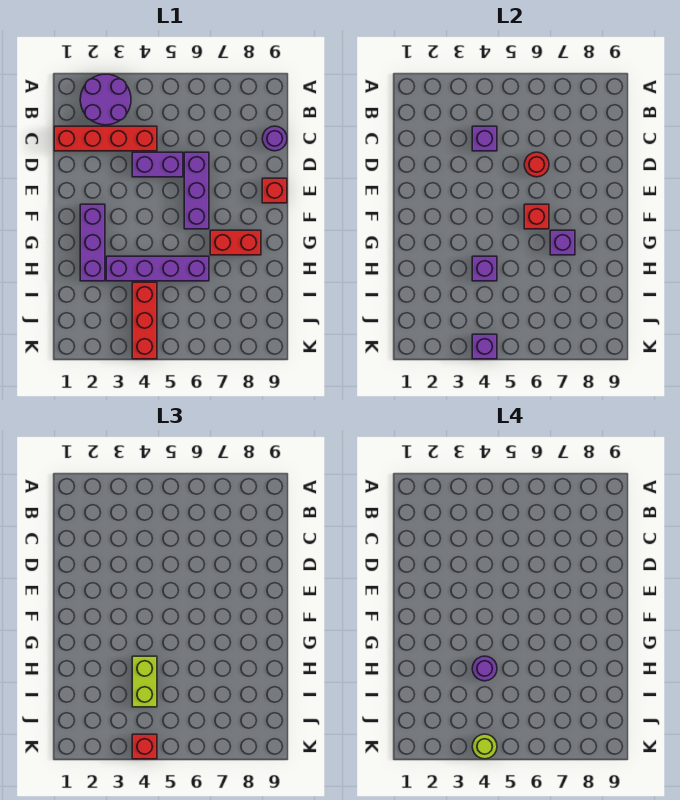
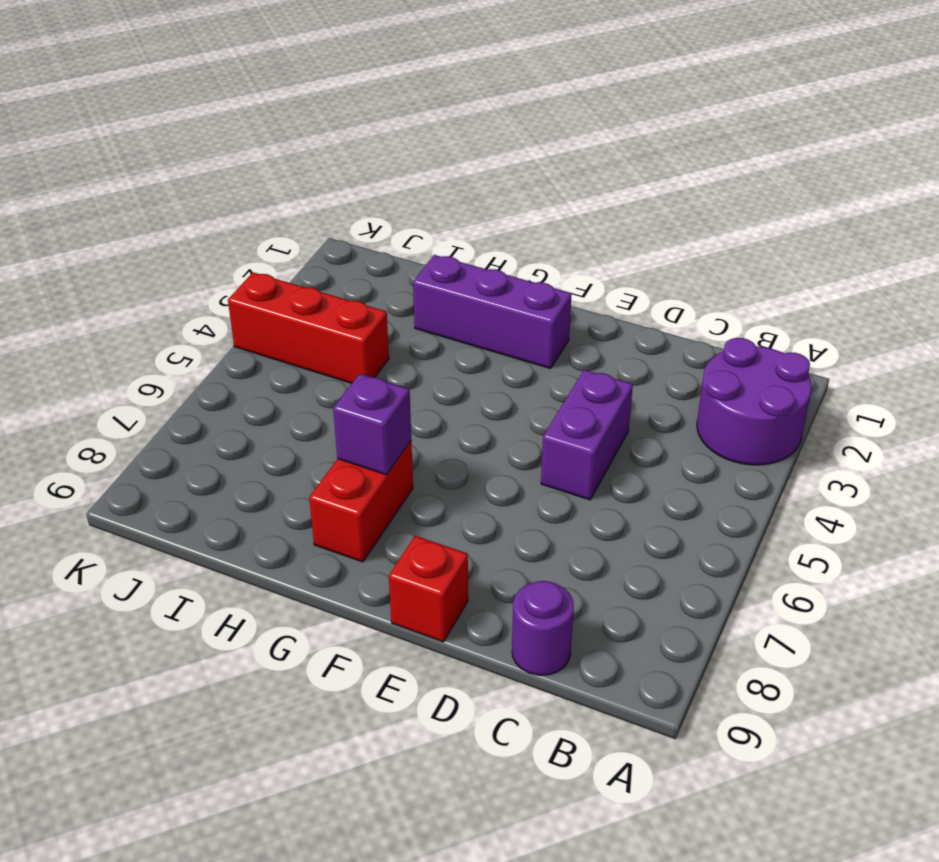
none -> red 1x4 brick [54,126,157,151]
none -> purple 1x3 brick [184,152,209,229]
none -> purple 1x4 brick [106,256,209,281]

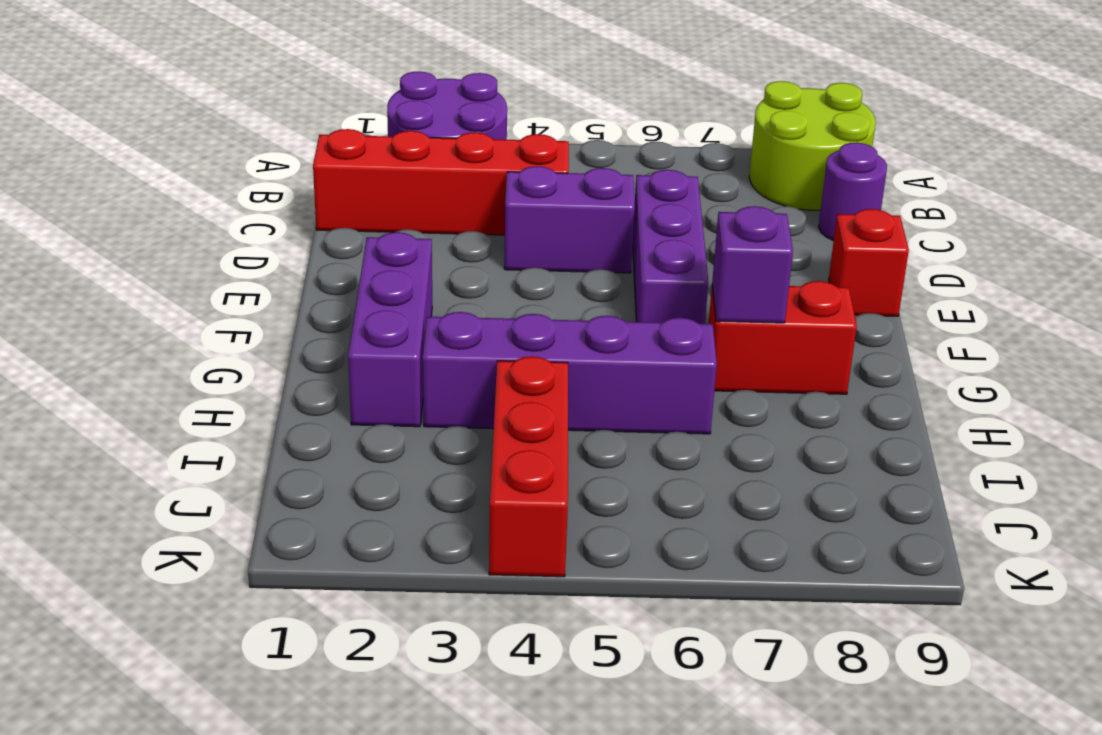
lime 2x2 round brick [749,81,876,210] -> none
none -> purple 1x1 brick [472,126,497,151]
none -> red 1x1 round brick [524,152,549,177]
none -> red 1x1 brick [524,204,549,229]

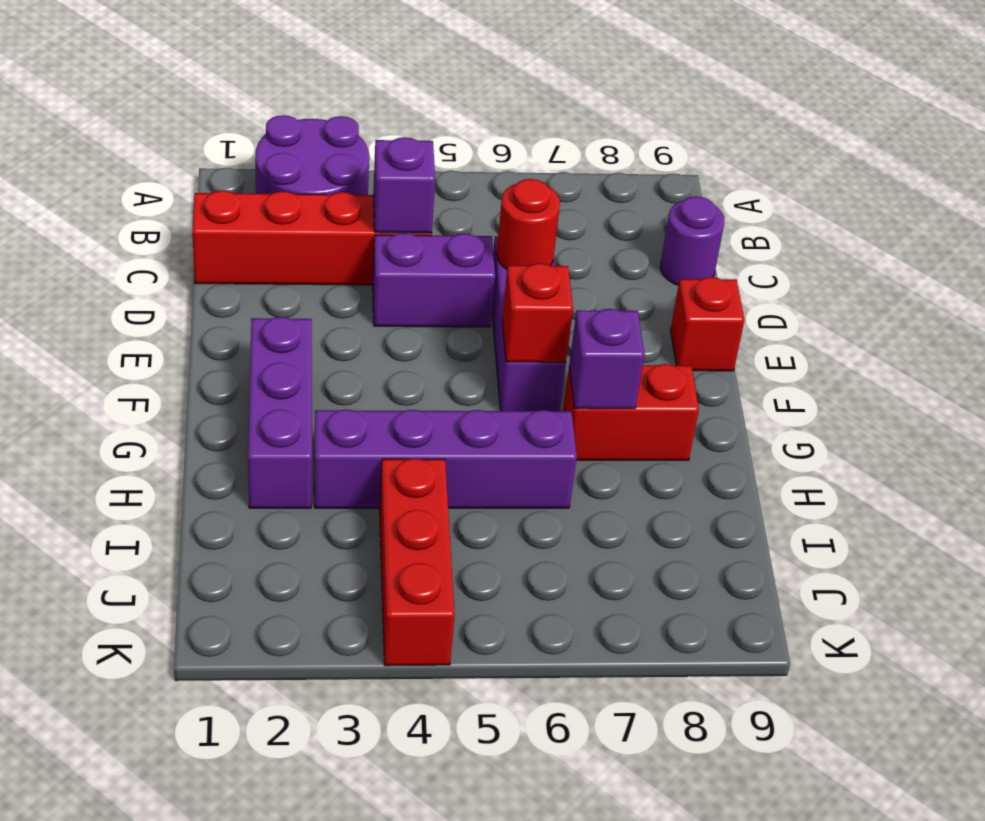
none -> purple 1x1 brick [472,256,497,281]
none -> purple 1x1 brick [472,334,497,359]
none -> lime 1x2 brick [132,656,157,707]

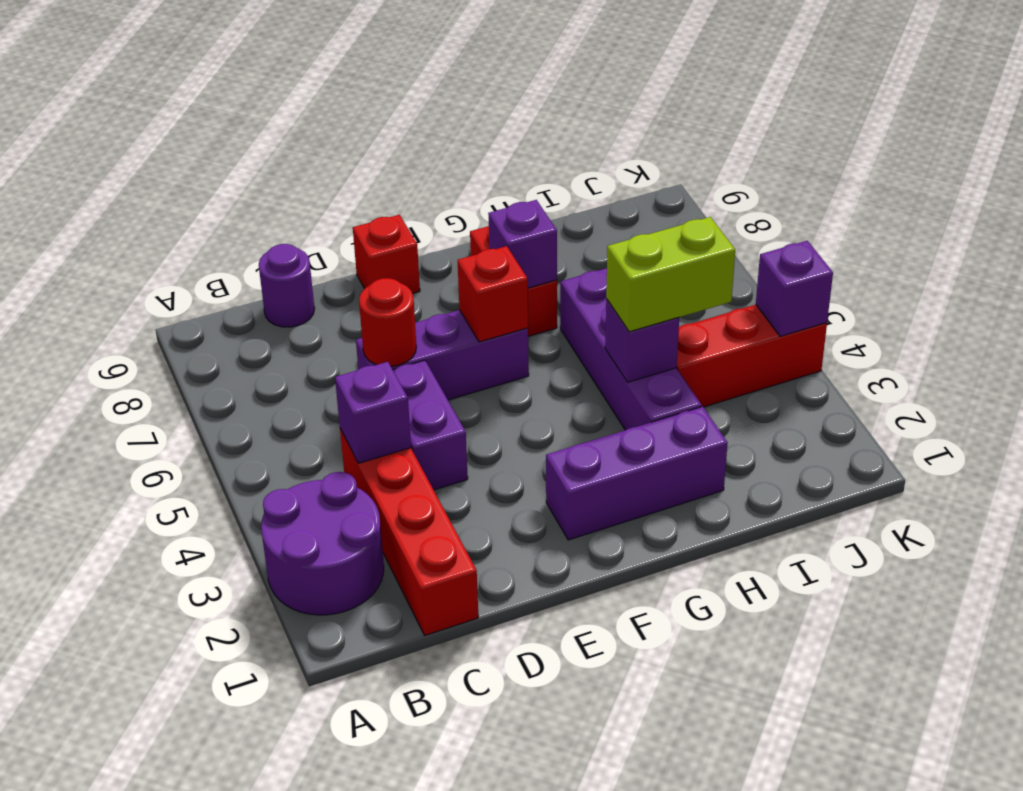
none -> red 1x1 brick [132,734,157,759]
none -> purple 1x1 round brick [472,656,497,681]
none -> lime 1x1 round brick [472,734,497,759]

